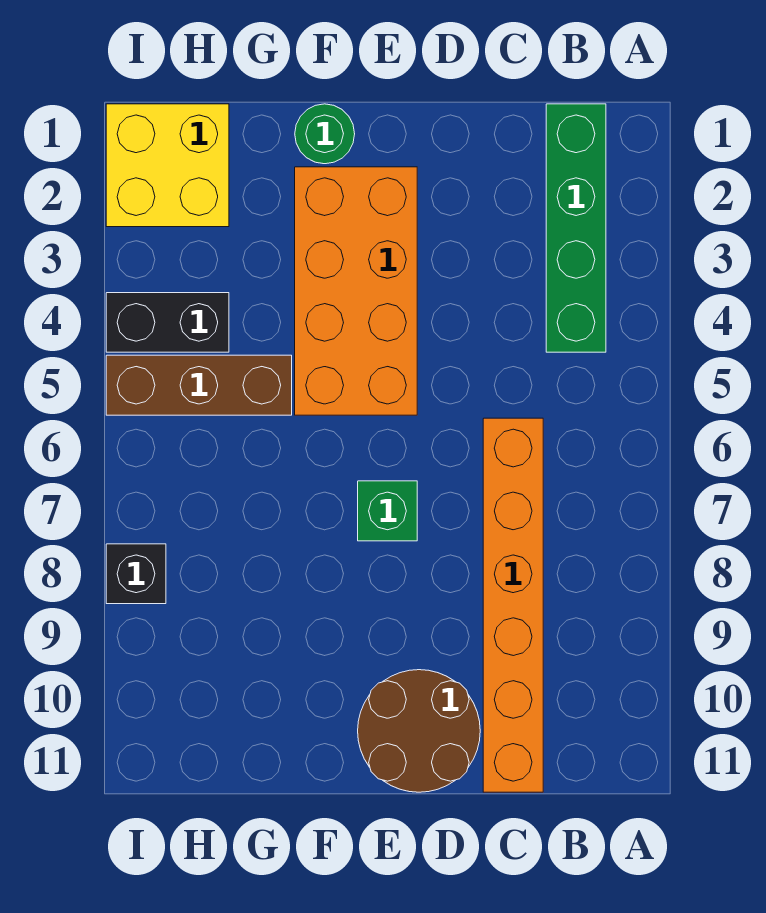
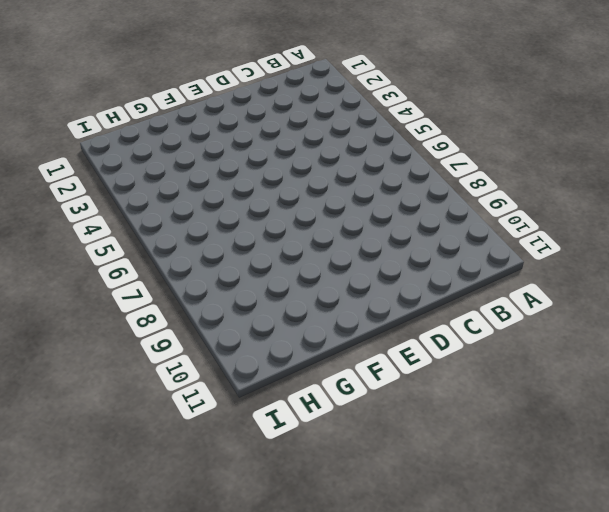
none -> green 1x4 brick [546,104,606,352]
none -> orange 1x6 brick [483,418,543,792]

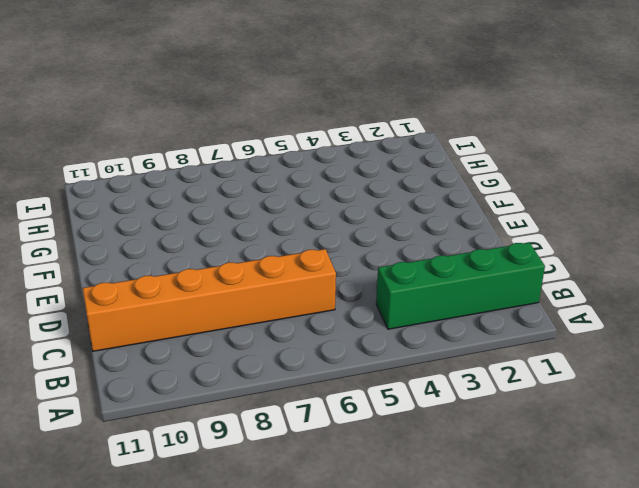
none -> brown 2x2 round brick [358,670,480,792]
none -> orange 2x4 brick [295,167,417,415]

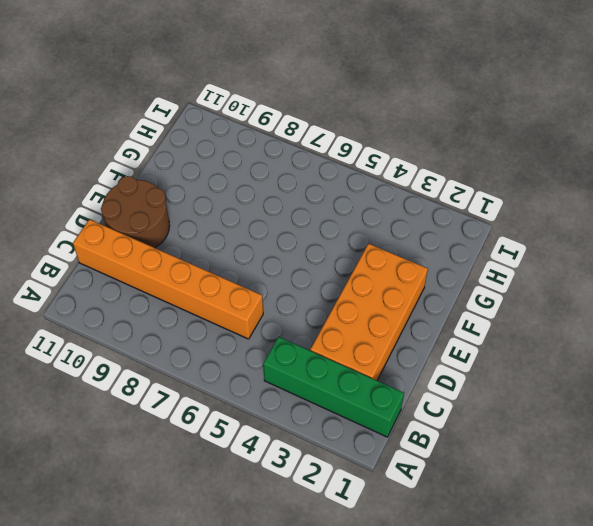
orange 2x4 brick [310,244,428,380] -> orange 2x4 brick turned to [295,167,417,415]
none -> green 1x1 brick [358,481,417,541]
none -> green 1x1 round brick [295,104,355,164]

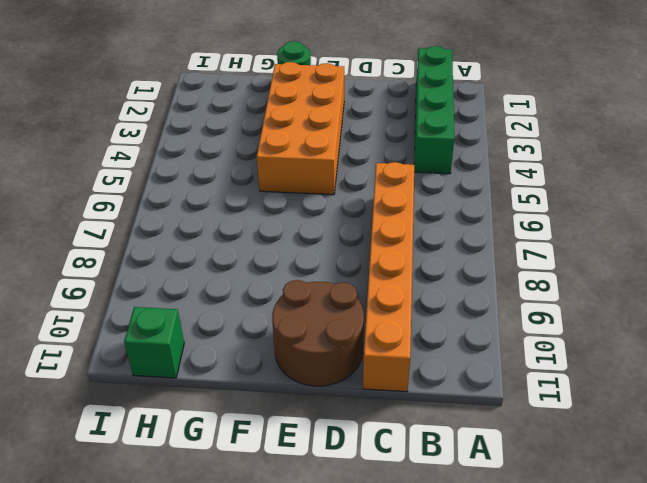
green 1x1 brick [124,307,184,378] -> green 1x1 brick moved to [358,481,417,541]
none -> brown 1x3 brick [106,355,292,415]
none -> yellow 2x2 brick [106,104,229,227]

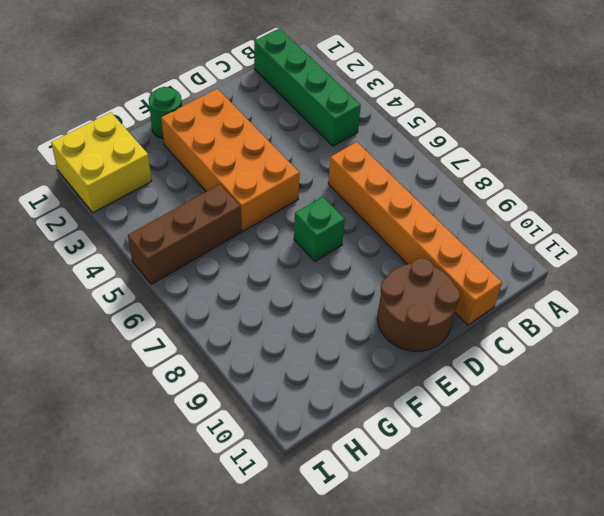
none -> black 1x2 brick [106,293,229,352]
none -> black 1x1 brick [106,544,166,604]

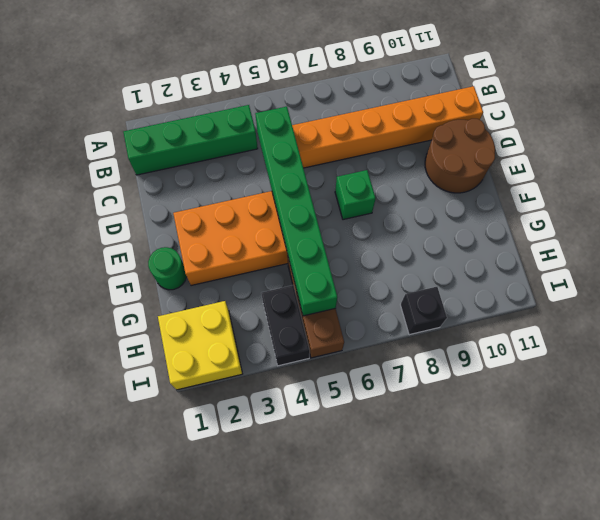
green 1x6 brick [255,107,337,316] -> none

